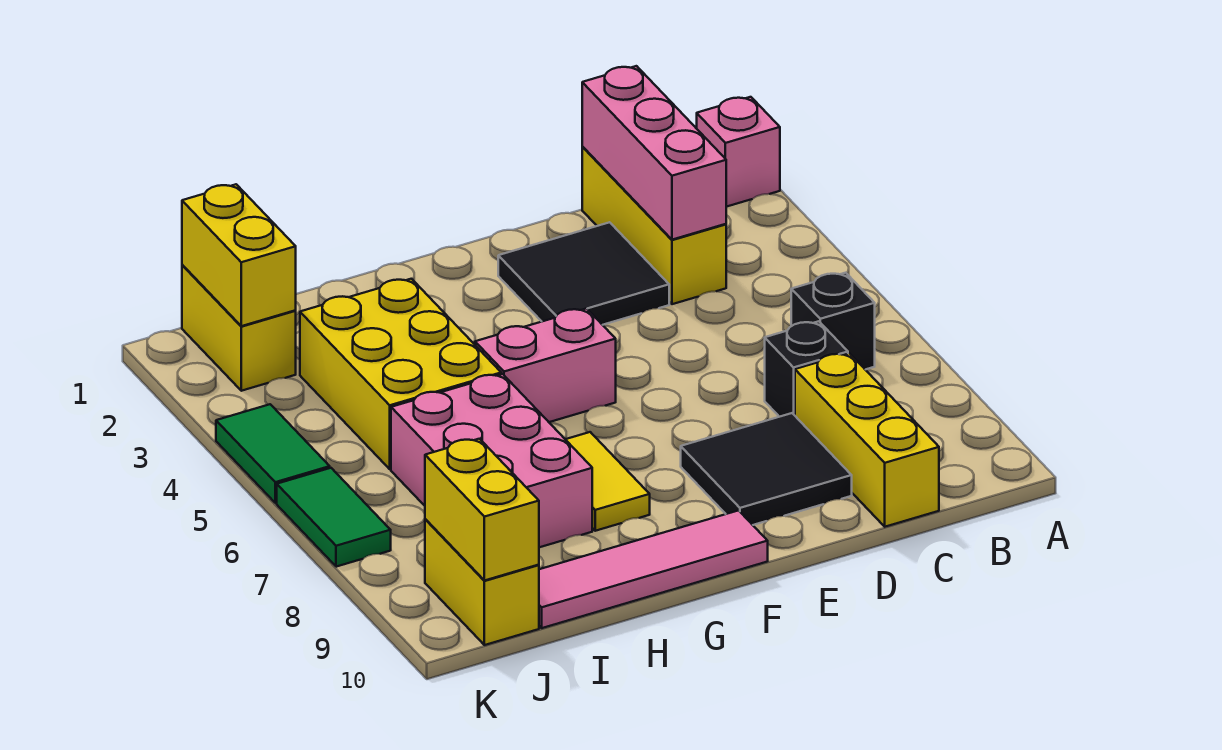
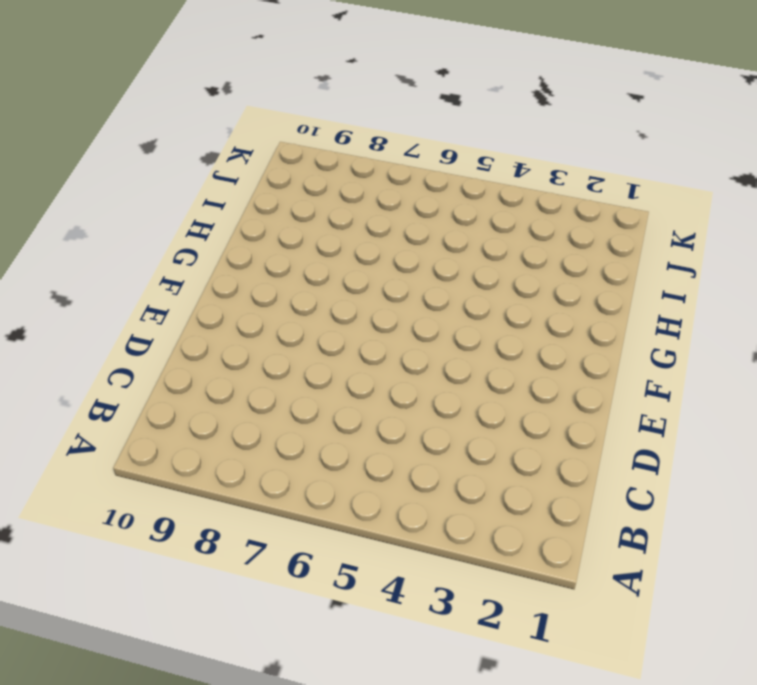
none -> pink 1x1 brick [697,97,780,207]
none -> black 1x1 brick [791,273,875,370]
none -> yellow 1x3 brick [582,147,726,304]

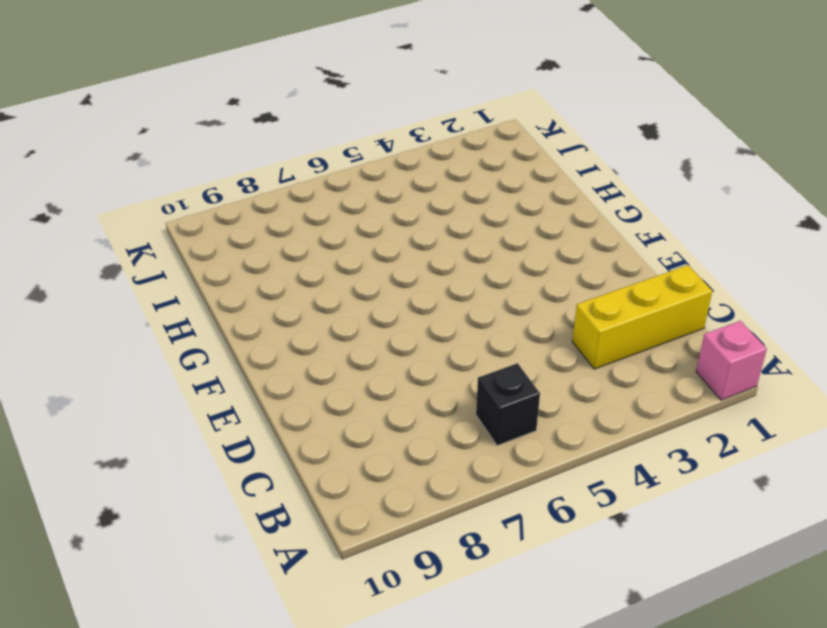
none -> black 1x1 brick [765,321,848,417]
none -> yellow 1x3 brick [795,353,939,527]
none -> black 2x2 tile [498,222,669,325]

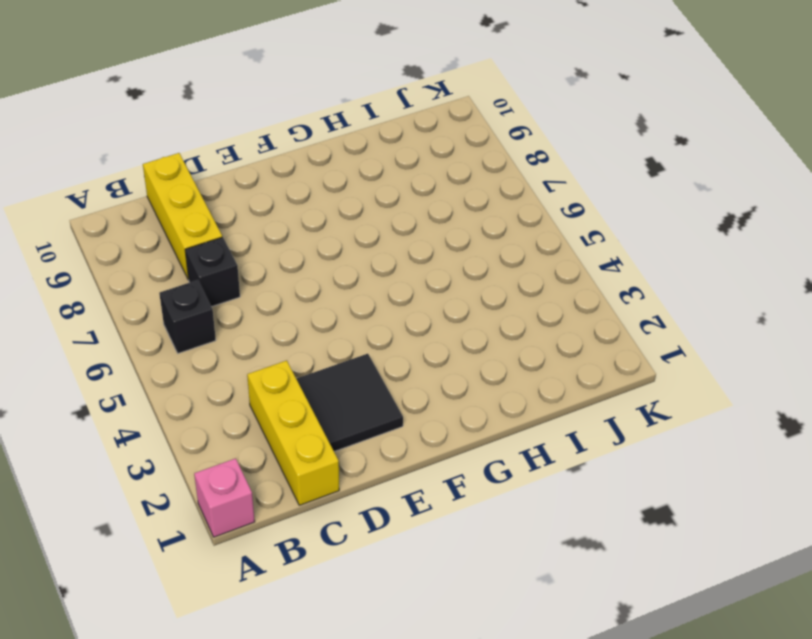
none -> black 2x2 tile [681,413,852,525]
none -> pink 1x2 brick [475,309,616,422]
none -> pink 1x4 tile [539,511,768,628]

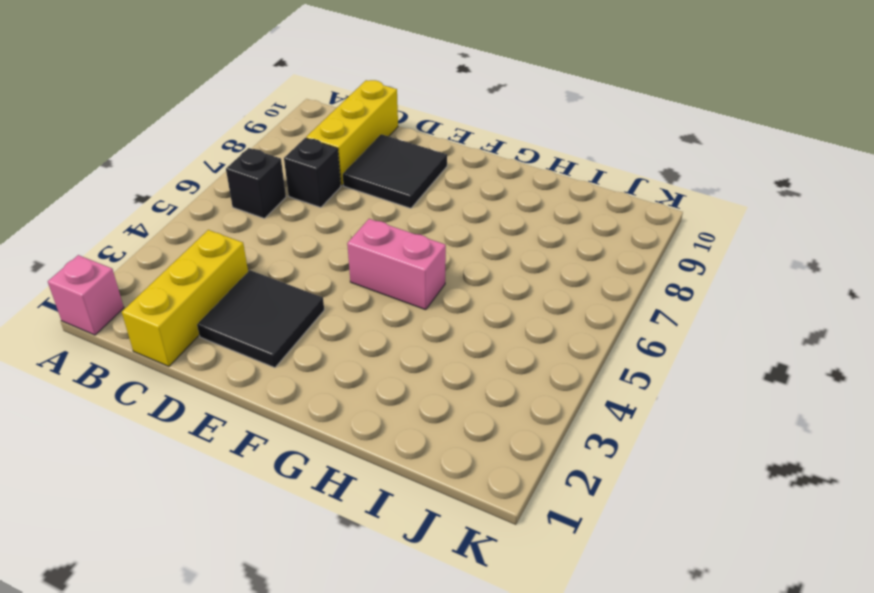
none -> pink 1x4 tile [539,511,768,628]
none -> yellow 1x2 tile [565,432,650,531]
none -> yellow 2x3 brick [300,279,501,469]

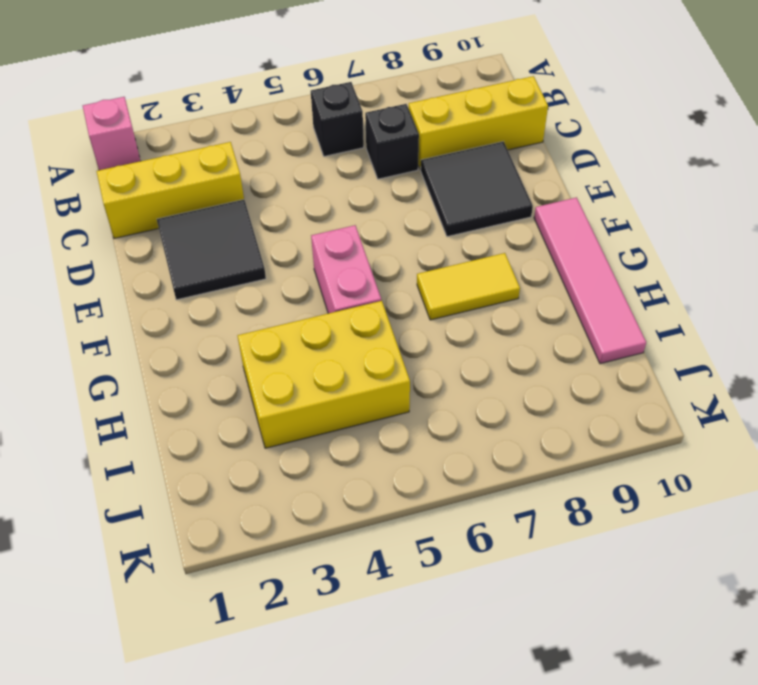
none -> pink 2x3 brick [391,374,592,547]
none -> yellow 1x2 brick [182,265,296,391]
none -> yellow 1x2 brick [425,519,539,645]

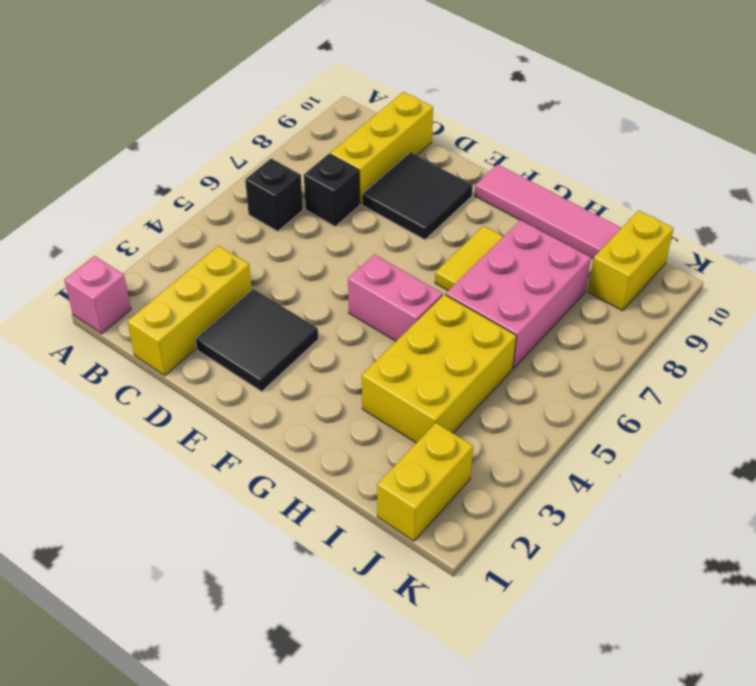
none -> green 1x2 tile [216,404,330,503]
none -> green 1x2 tile [277,468,391,567]
none -> pink 1x3 brick [582,66,726,240]

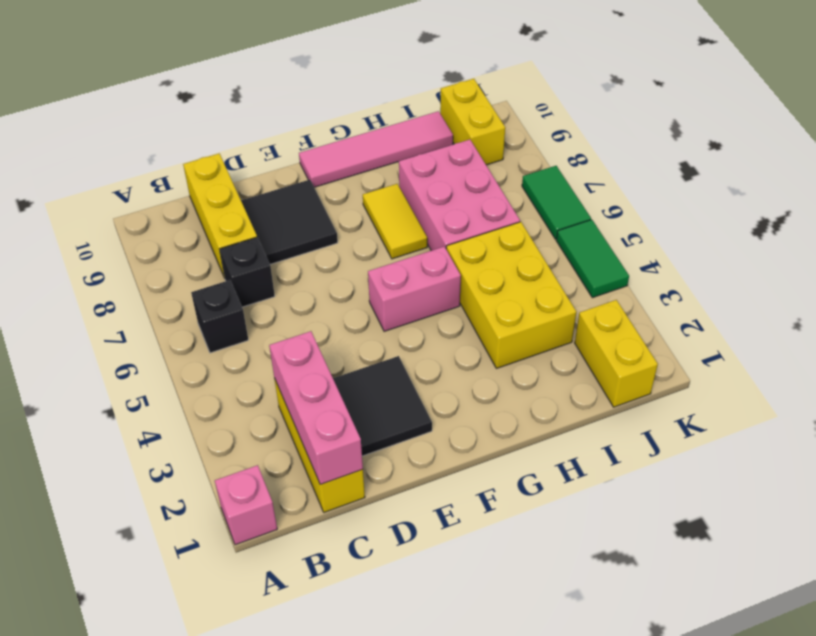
none -> yellow 1x2 brick [182,184,296,326]
none -> yellow 1x2 brick [425,439,539,581]

